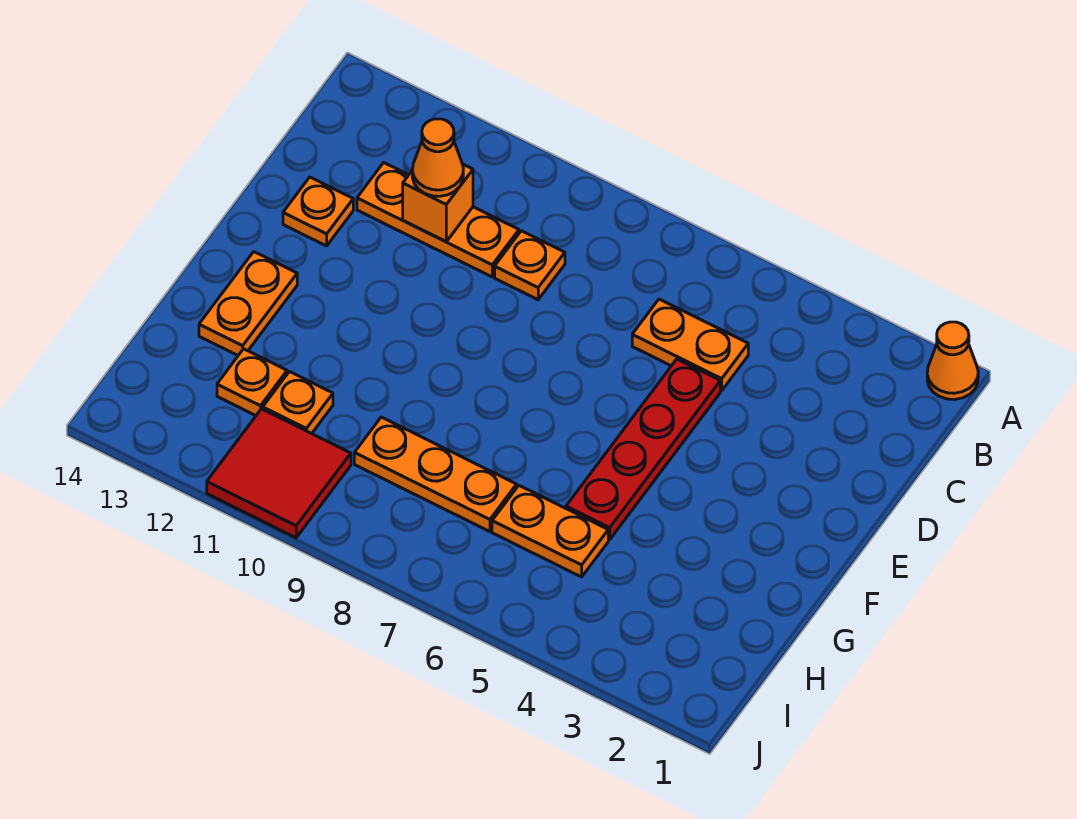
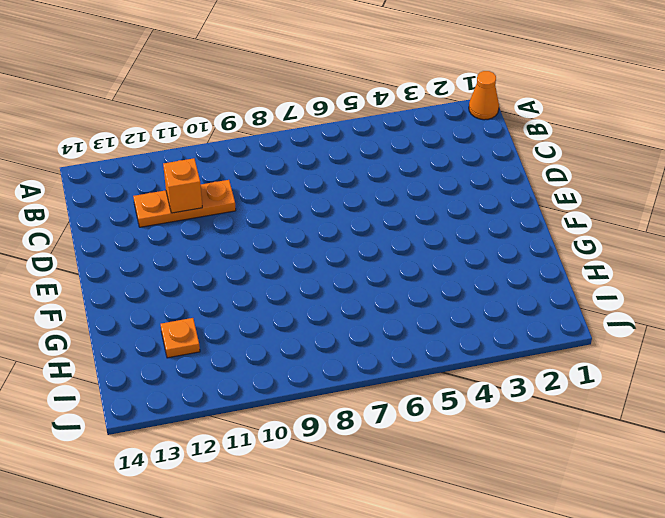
none -> orange 1x2 plate [632,299,748,391]
none -> orange 1x1 plate [495,231,565,300]
none -> red 1x4 plate [566,359,720,540]

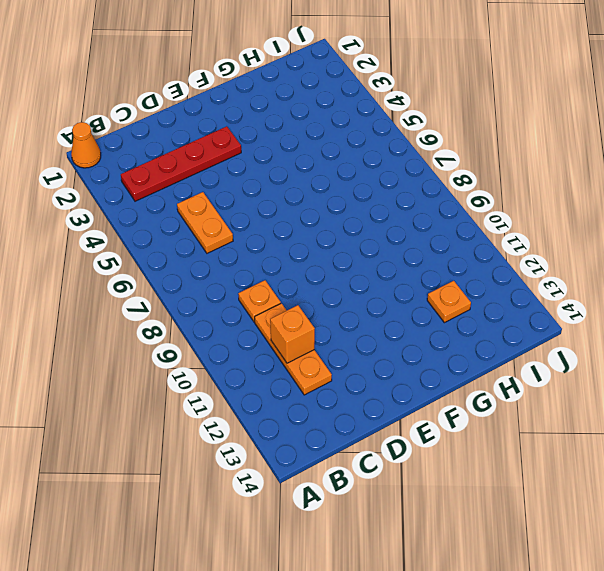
red 1x4 plate [121,126,241,201] -> red 1x4 plate moved to [566,359,720,540]
none -> orange 1x1 plate [283,177,353,246]
none -> orange 1x2 plate [199,252,297,355]
none -> orange 1x2 plate [492,486,608,577]

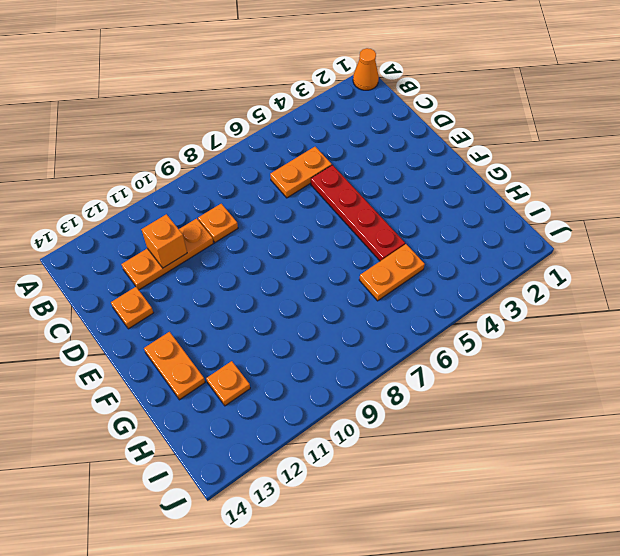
none -> orange 1x3 plate [354,417,517,532]
none -> orange 1x1 plate [263,372,333,434]
none -> red 2x2 tile [207,409,351,538]

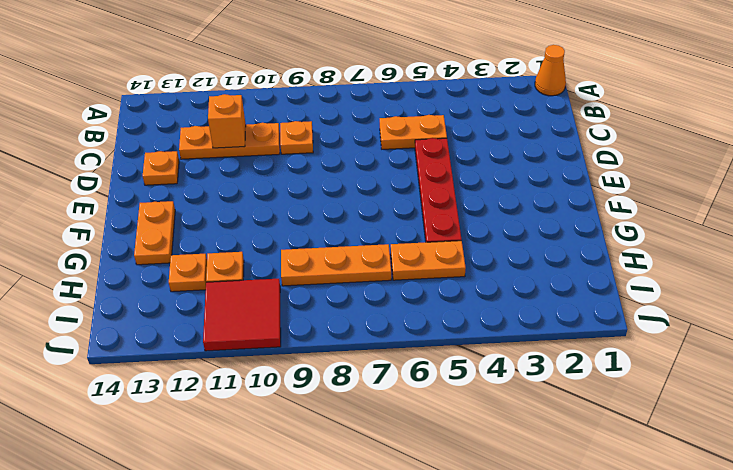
none -> orange 1x1 cone [412,119,463,196]

